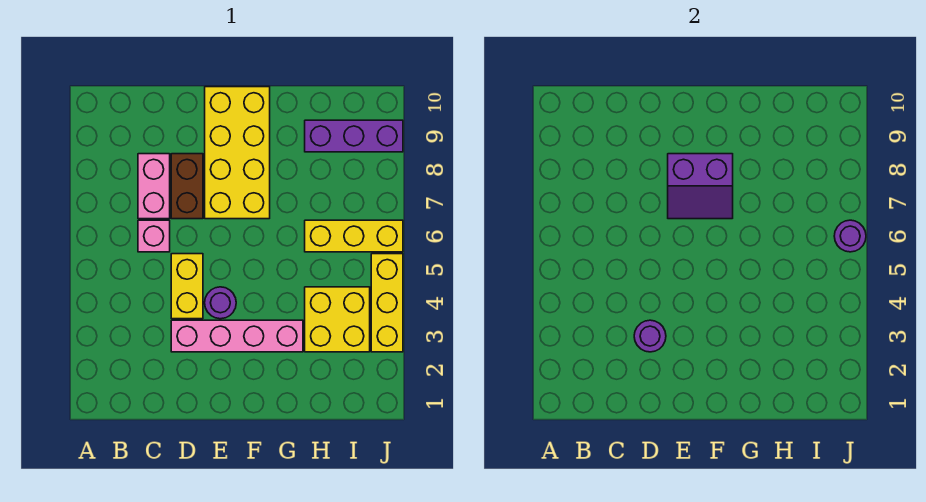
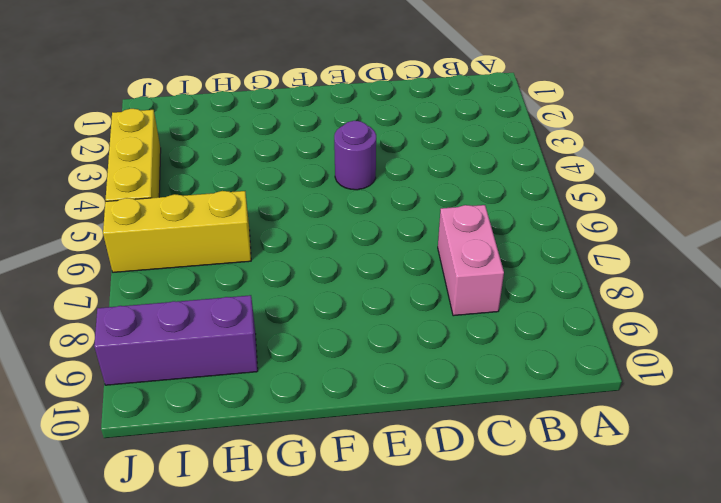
none -> pink 1x1 brick [138,220,170,252]
none -> pink 1x4 brick [171,320,303,352]
none -> yellow 1x2 brick [171,254,203,319]

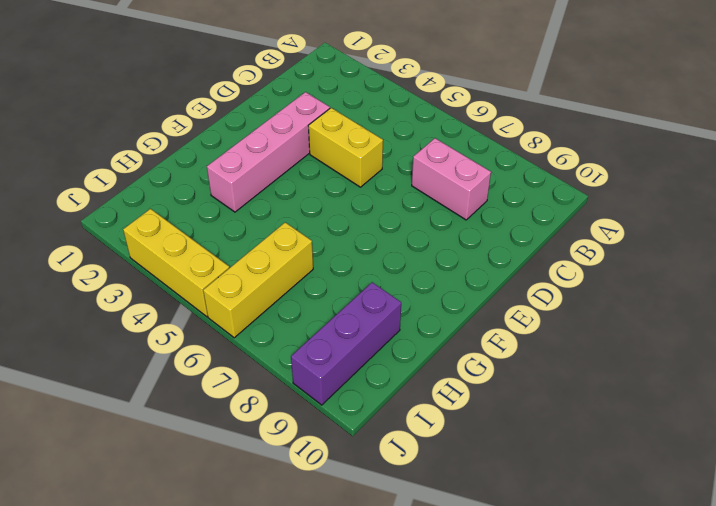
none -> pink 1x1 brick [138,220,170,252]
none -> brown 1x2 brick [171,154,203,219]
none -> purple 1x1 round brick [205,287,236,319]

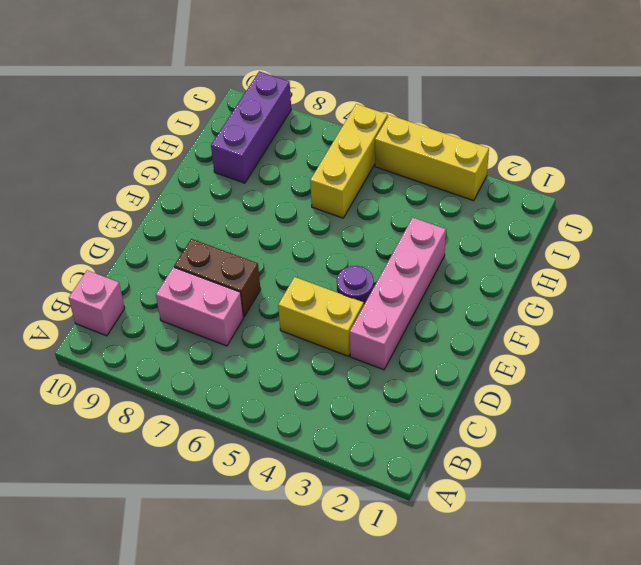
pink 1x1 brick [69,270,125,336] -> pink 1x1 brick moved to [138,220,170,252]
none -> yellow 2x4 brick [205,87,270,219]
none -> yellow 2x2 brick [305,287,370,352]
none -> purple 1x1 round brick [634,320,666,352]

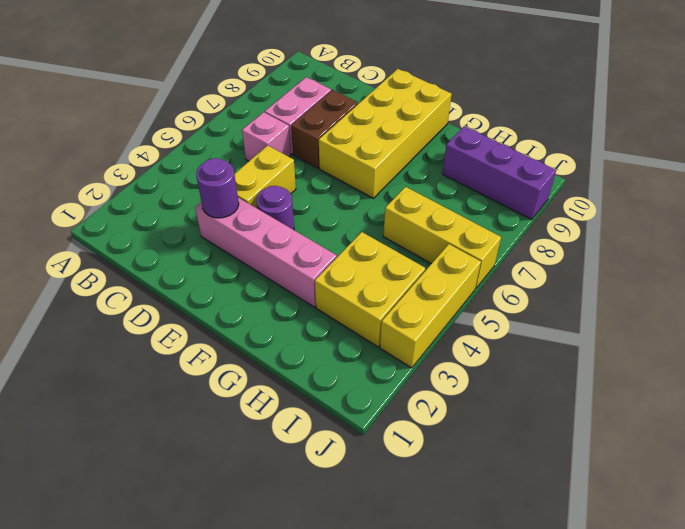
none -> purple 2x2 slope [668,154,733,219]
none -> purple 1x1 round brick [834,220,866,252]

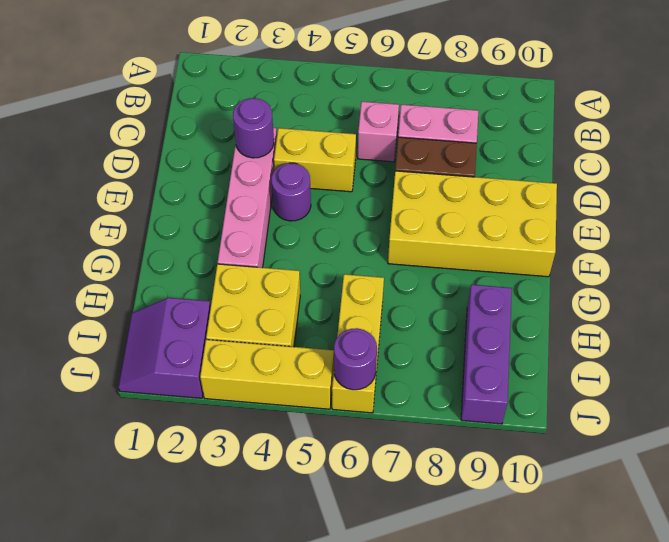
purple 2x2 slope [118,298,211,398] -> purple 2x2 slope moved to [668,154,733,219]

